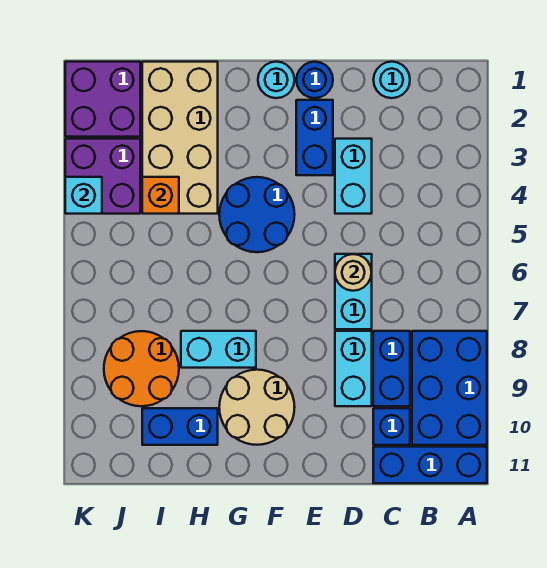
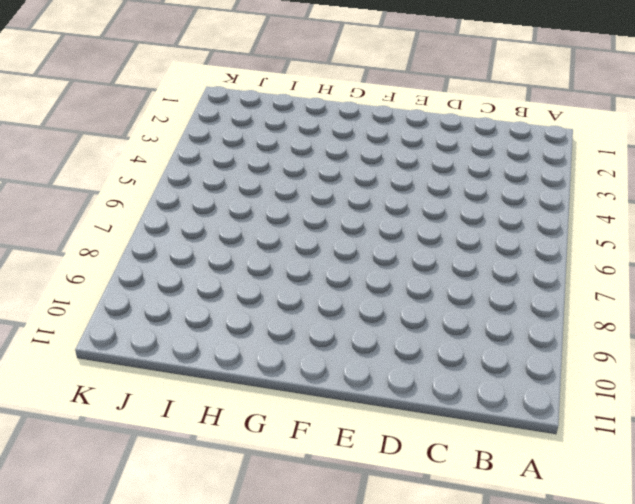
none -> blue 2x3 brick [412,331,487,445]
none -> blue 1x3 brick [373,447,487,483]
none -> cyan 1x1 round brick [373,62,410,98]

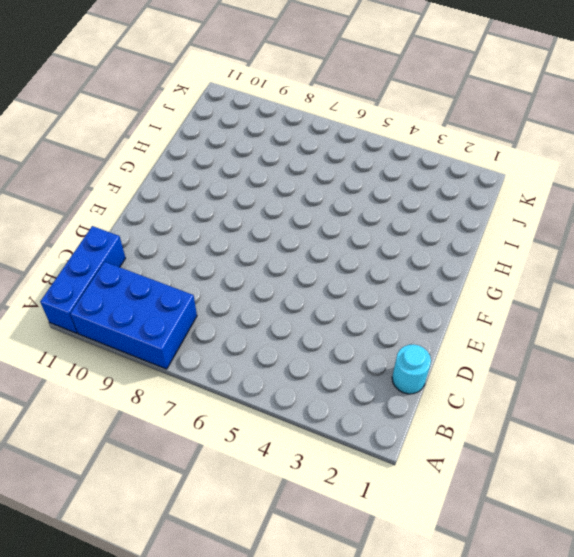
none -> blue 1x2 brick [373,331,410,406]
none -> blue 1x1 brick [373,408,410,445]
none -> cyan 1x2 brick [335,139,372,214]

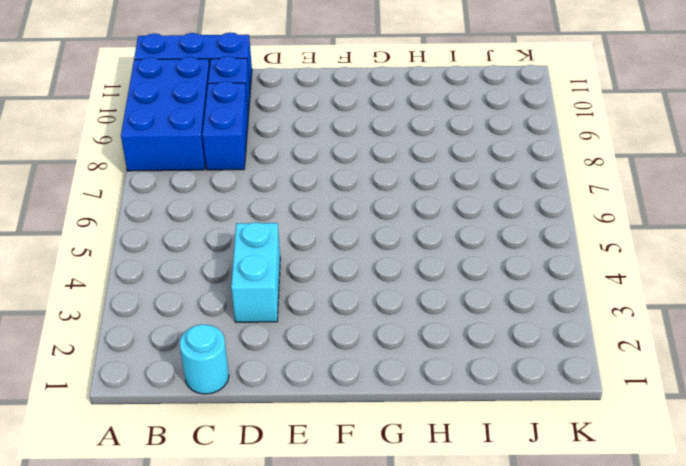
none -> cyan 1x2 brick [335,254,372,329]
none -> cyan 1x2 brick [335,331,372,406]
none -> blue 1x1 round brick [296,62,333,98]

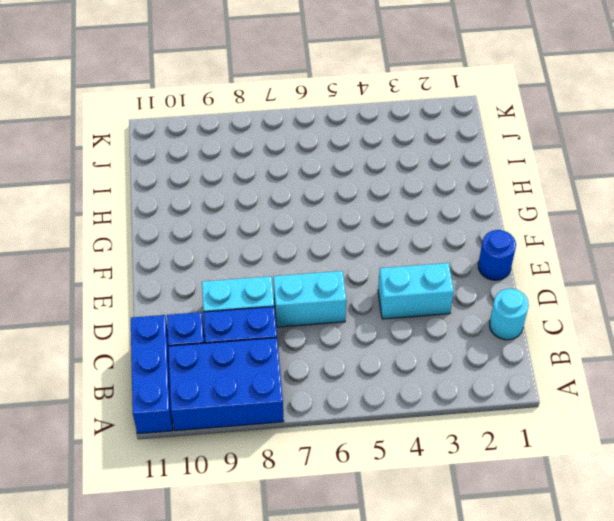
none -> blue 1x2 brick [296,100,333,175]
none -> cyan 1x1 round brick [258,62,294,98]
none -> blue 2x2 round brick [219,177,295,252]

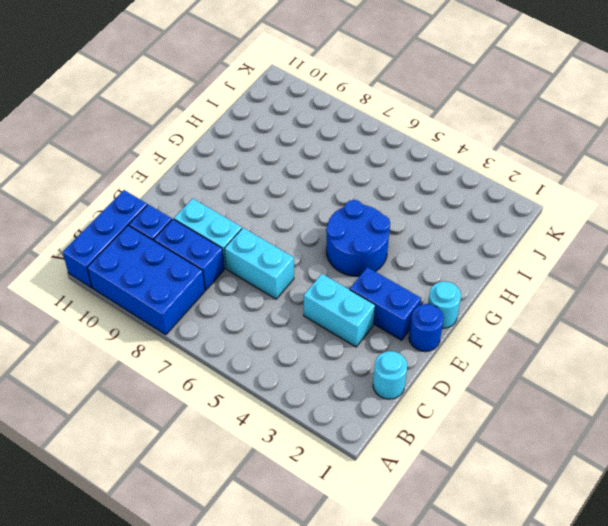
none -> tan 2x2 round brick [219,370,295,445]
none -> cyan 1x2 brick [181,331,256,368]
none -> tan 2x4 brick [142,62,218,214]

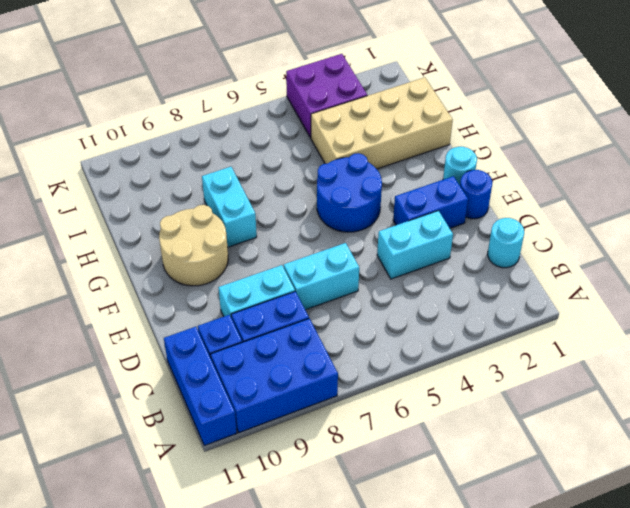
none -> blue 1x2 brick [142,408,218,445]
none -> orange 2x2 round brick [104,331,179,406]
none -> purple 2x2 brick [65,62,140,137]

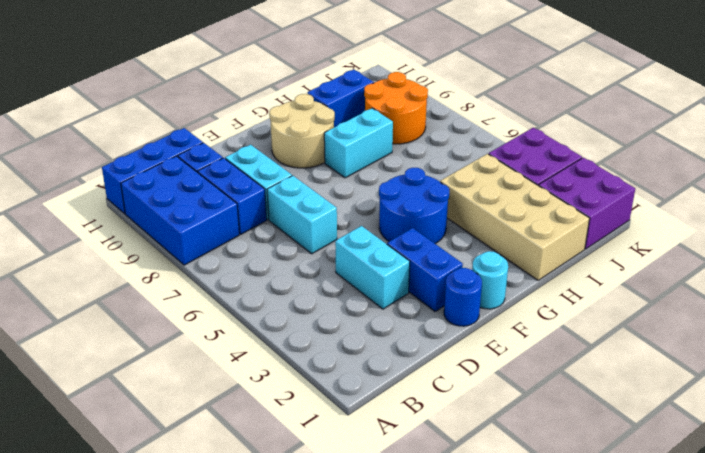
none -> cyan 1x1 round brick [373,62,410,98]
none -> tan 1x1 round brick [335,254,372,291]
none -> orange 1x1 brick [142,177,179,214]

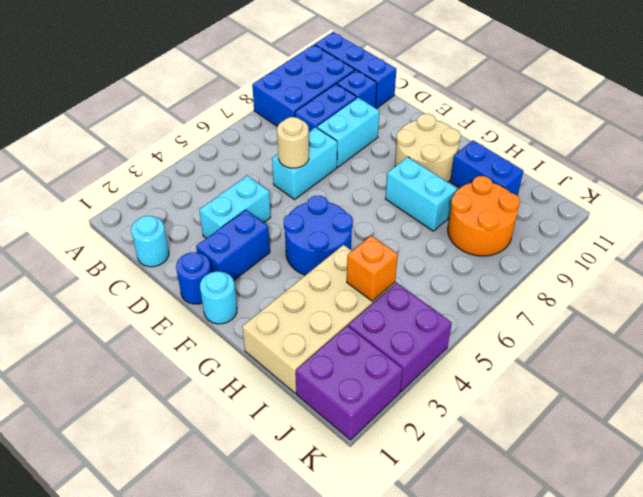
none -> cyan 1x1 brick [65,177,102,214]

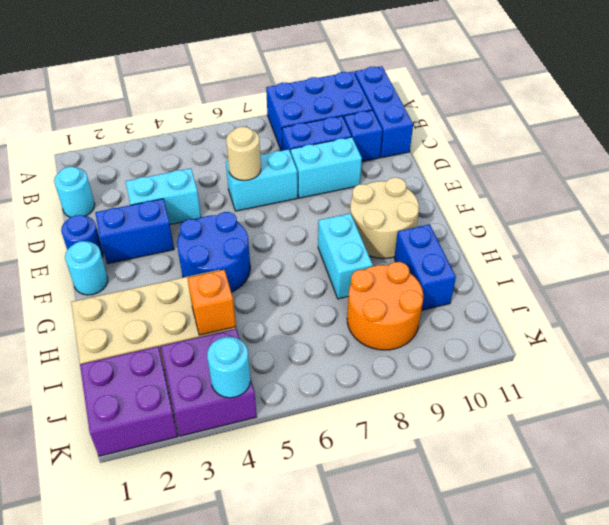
cyan 1x1 round brick [207,337,250,398] -> cyan 1x1 brick [65,177,102,214]

